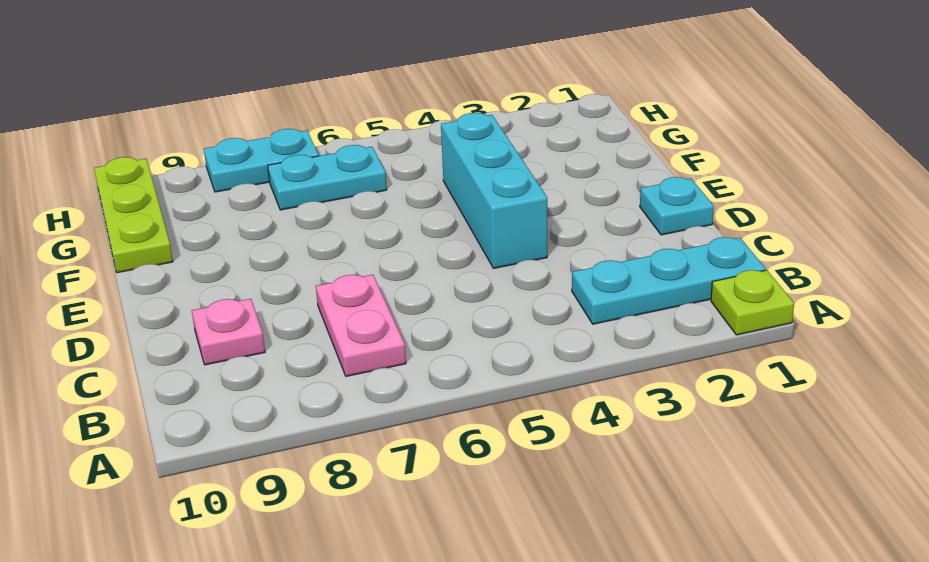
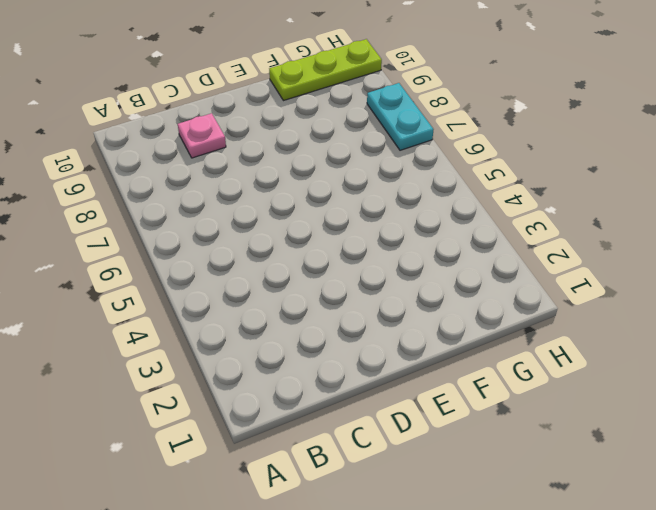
none -> lime 1x1 plate [711,270,794,335]
none -> cyan 1x3 plate [572,237,766,324]

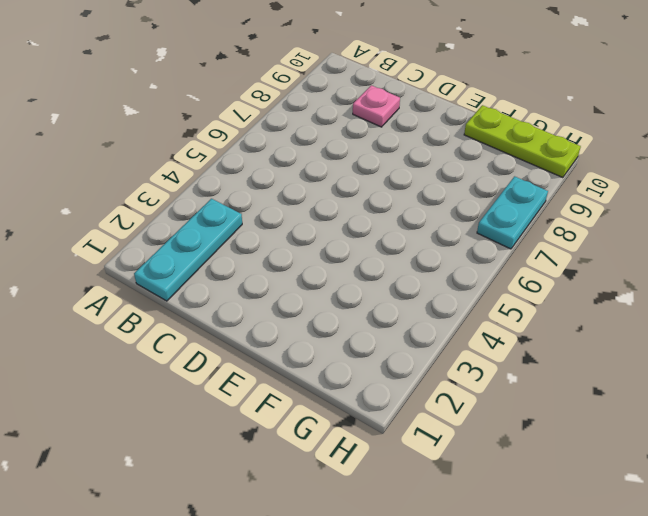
none -> lime 1x1 plate [711,270,794,335]
none -> pink 1x2 plate [316,275,406,376]

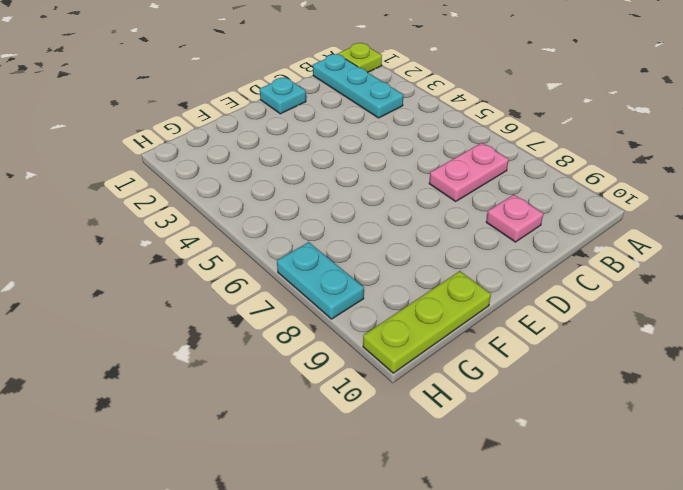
none -> cyan 1x3 brick [441,113,547,268]
none -> cyan 1x2 plate [268,145,387,210]

